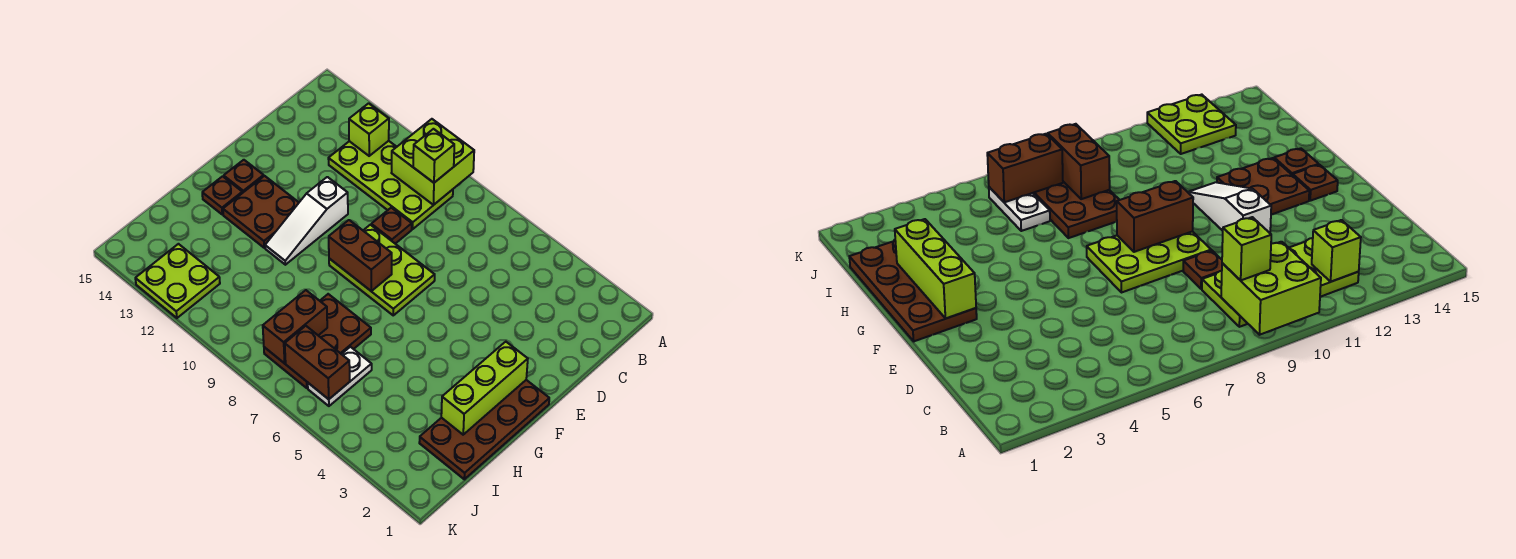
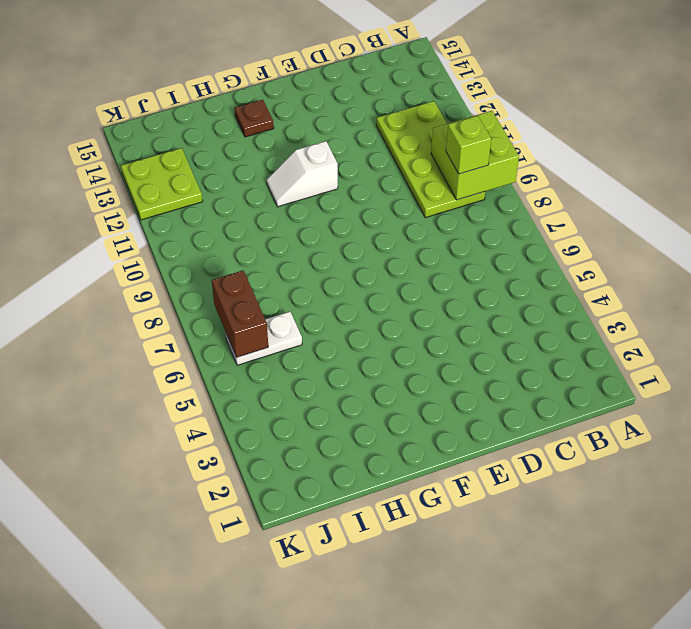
white 1x2 slope [267,141,338,207] -> white 1x3 slope [265,177,348,265]
none -> brown 1x1 plate [371,208,412,244]
none -> lime 2x3 plate [329,225,435,315]
none -> brown 2x4 plate [419,380,549,479]

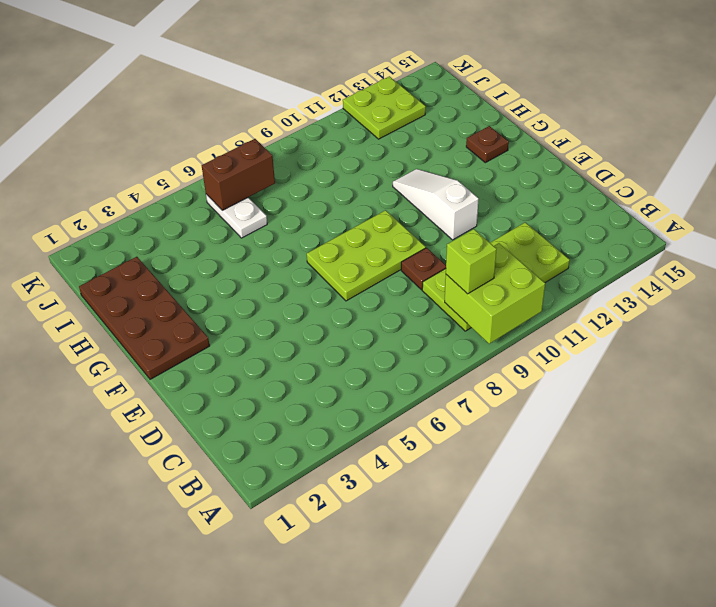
none -> brown 2x2 plate [223,176,299,248]
none -> brown 1x1 plate [224,160,264,193]
none -> brown 2x3 plate [264,294,371,388]

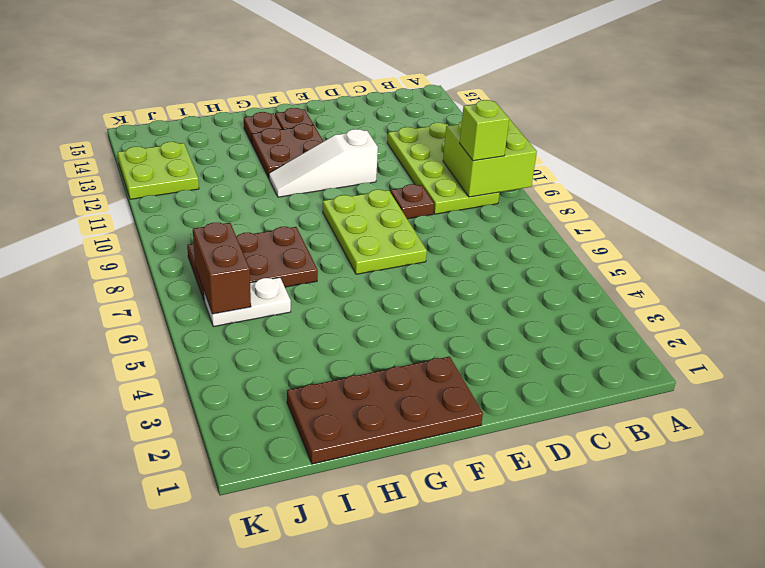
none -> lime 1x1 brick [349,103,389,156]
none -> lime 1x3 brick [441,342,528,435]
none -> brown 1x2 brick [329,220,392,291]

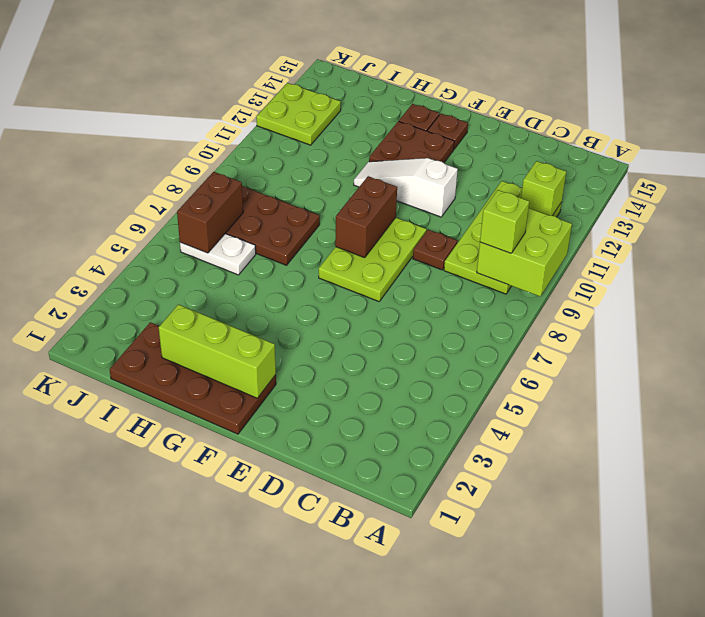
none -> brown 1x2 brick [263,290,327,363]

